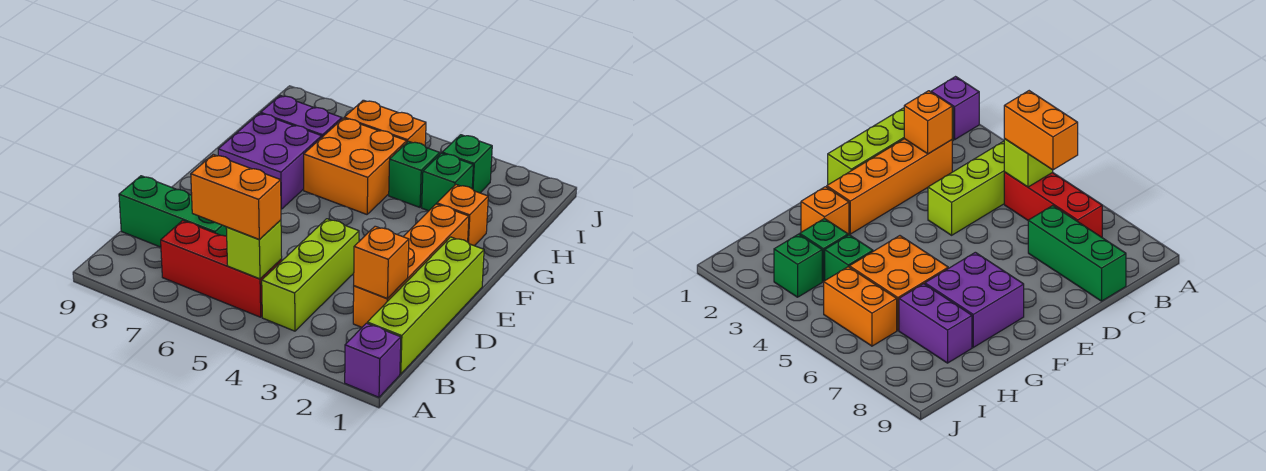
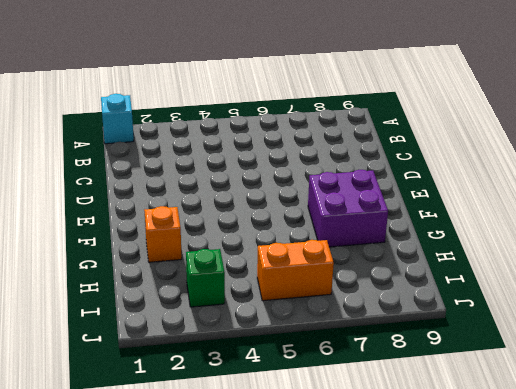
cyan 1x1 brick [101,94,134,144] -> purple 1x1 brick [345,323,401,397]
none -> lime 1x4 brick [367,237,484,374]
none -> lime 1x3 brick [262,219,359,331]
none -> red 1x3 brick [161,221,282,317]

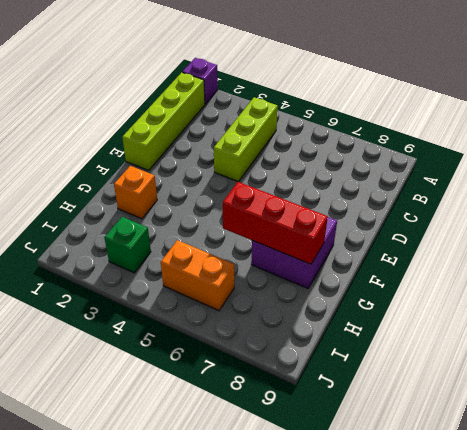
red 1x3 brick [223,182,328,264] -> red 1x3 brick moved to [161,221,282,317]
none -> orange 1x4 brick [353,204,469,327]
none -> green 1x3 brick [119,176,227,247]
none -> orange 2x2 brick [304,118,407,214]

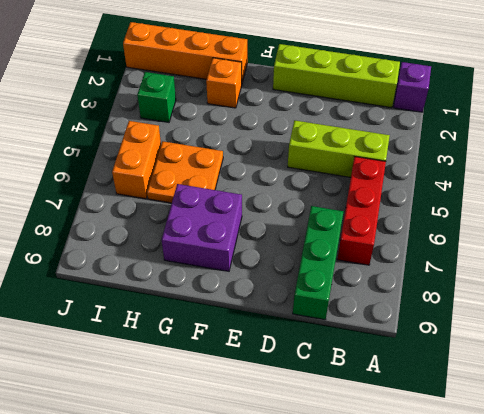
orange 1x4 brick [123,22,247,82] -> orange 1x4 brick moved to [353,204,469,327]
orange 2x2 plate [147,141,223,203] -> orange 2x2 brick [304,118,407,214]
none -> green 1x1 brick [422,153,473,211]
none -> green 1x1 brick [389,141,440,207]
none -> purple 1x2 brick [261,96,342,137]

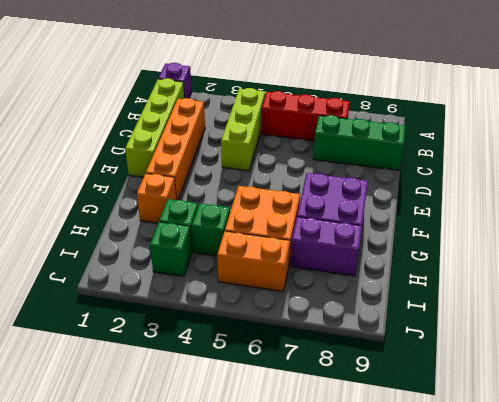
none -> lime 1x1 brick [226,220,282,279]
none -> orange 1x1 brick [354,226,409,299]
none -> orange 1x2 brick [191,154,281,239]

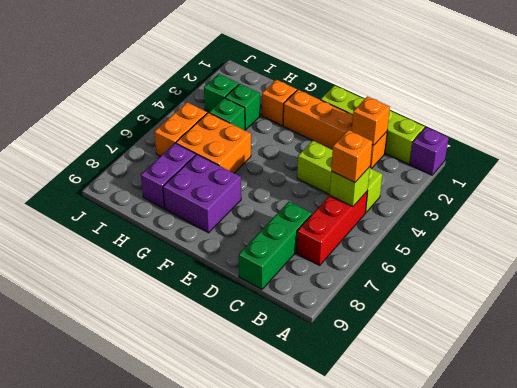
orange 1x1 brick [331,130,372,183] -> orange 1x2 brick [191,154,281,239]

